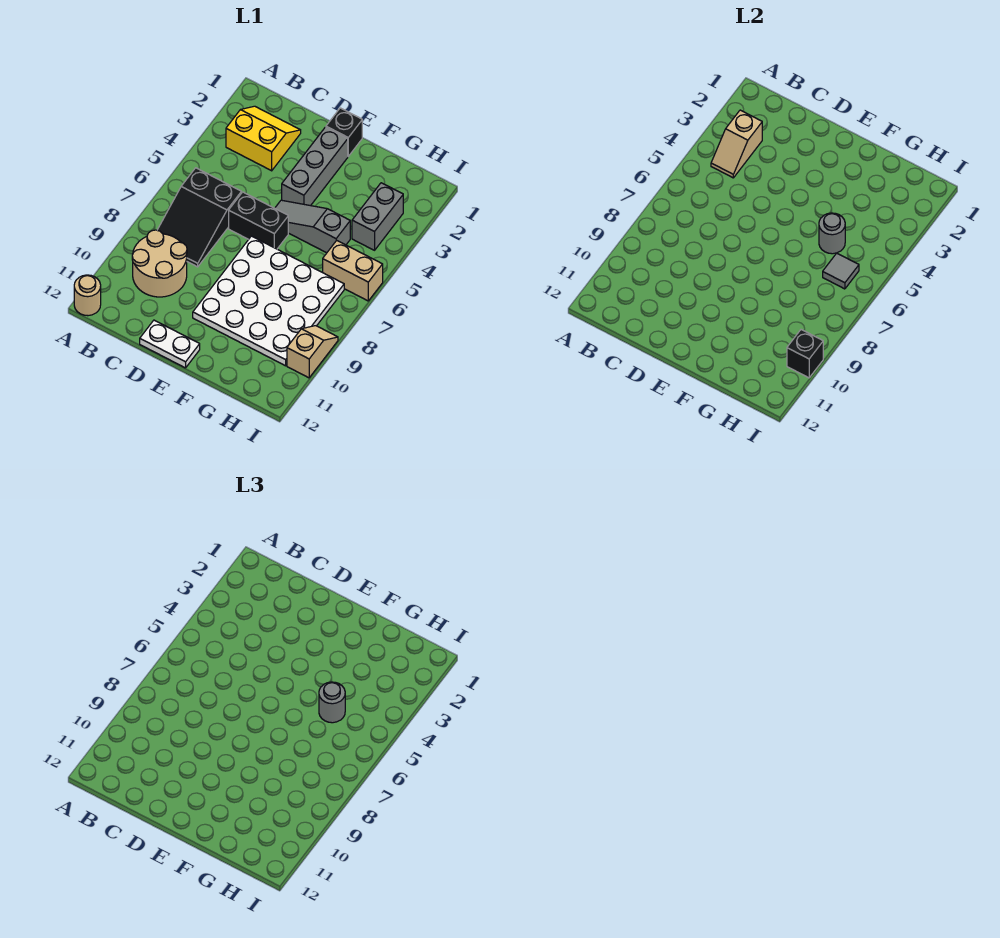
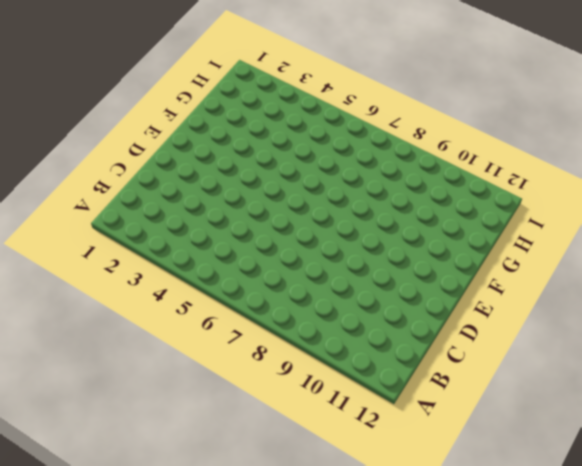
none -> tan 1x1 round brick [74,275,101,316]
none -> yellow 2x2 slope [226,106,301,171]
none -> black 2x3 slope [157,168,241,267]

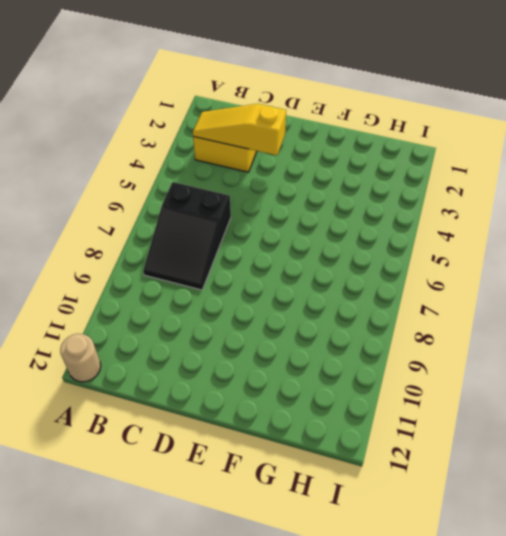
yellow 1x3 slope [193,104,286,155] -> tan 1x2 slope [711,110,762,178]
none -> tan 2x2 round brick [132,230,187,297]
none -> black 1x2 brick [229,192,288,249]
none -> white 1x2 plate [140,320,200,368]

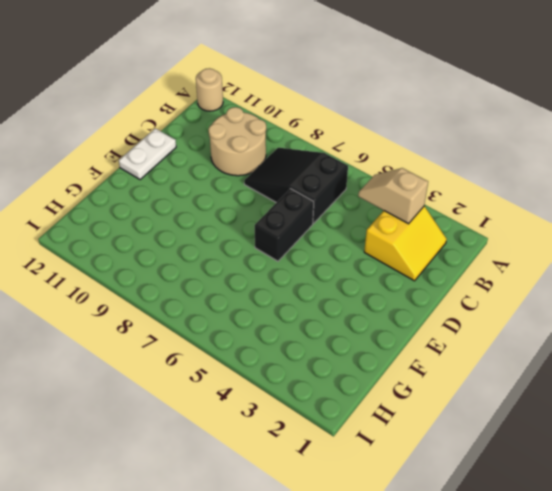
none -> black 1x1 brick [326,108,362,156]
none -> grey 1x3 brick [282,127,348,206]
none -> grey 1x3 slope [275,200,350,253]

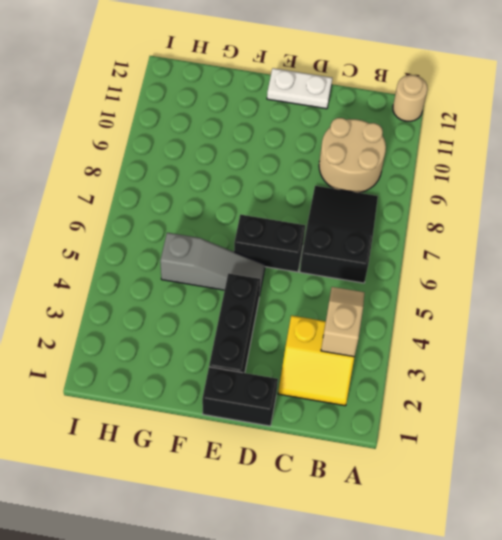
black 1x2 brick [202,367,278,426] -> black 1x1 brick [326,108,362,156]
black 1x3 brick [209,273,261,373] -> grey 1x3 brick [282,127,348,206]
none -> white 4x4 plate [193,236,344,366]
none -> grey 1x2 brick [352,183,403,250]
none -> tan 1x2 brick [323,240,383,301]

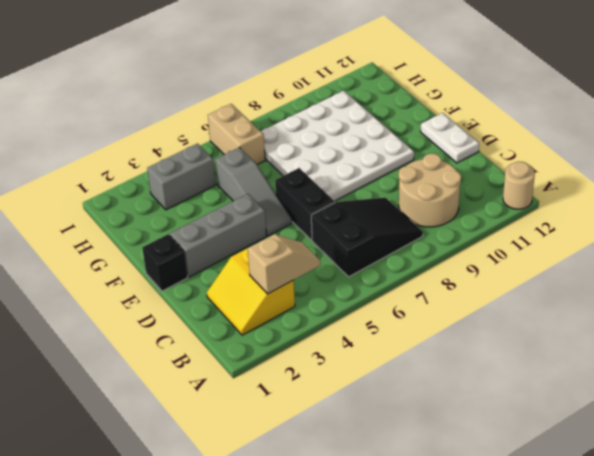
none -> tan 1x2 slope [287,326,338,378]
none -> grey 1x1 round brick [819,213,845,254]
none -> grey 1x1 tile [823,253,859,289]

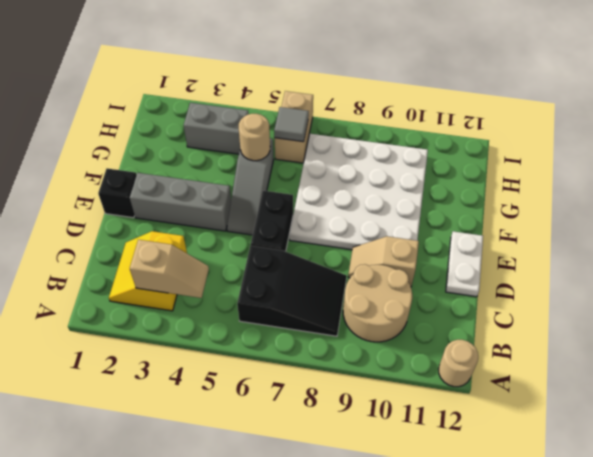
tan 1x2 slope [348,236,419,286] -> tan 1x2 slope moved to [287,326,338,378]
tan 1x1 round brick [239,114,270,161] -> grey 1x1 round brick [819,213,845,254]
none -> black 1x1 brick [787,330,823,378]
none -> grey 1x1 round brick [319,682,345,723]

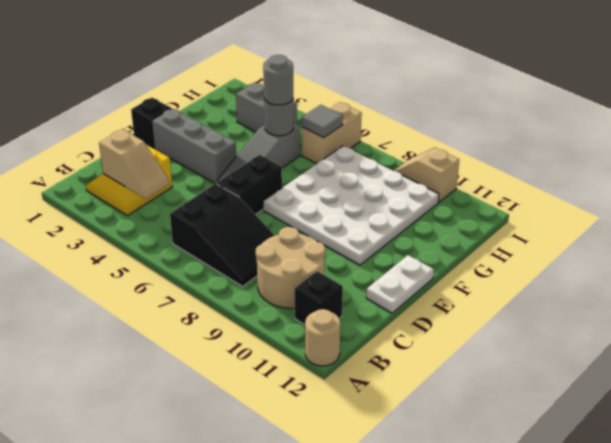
black 1x1 brick [295,271,343,325] -> black 1x1 brick moved to [787,330,823,378]

